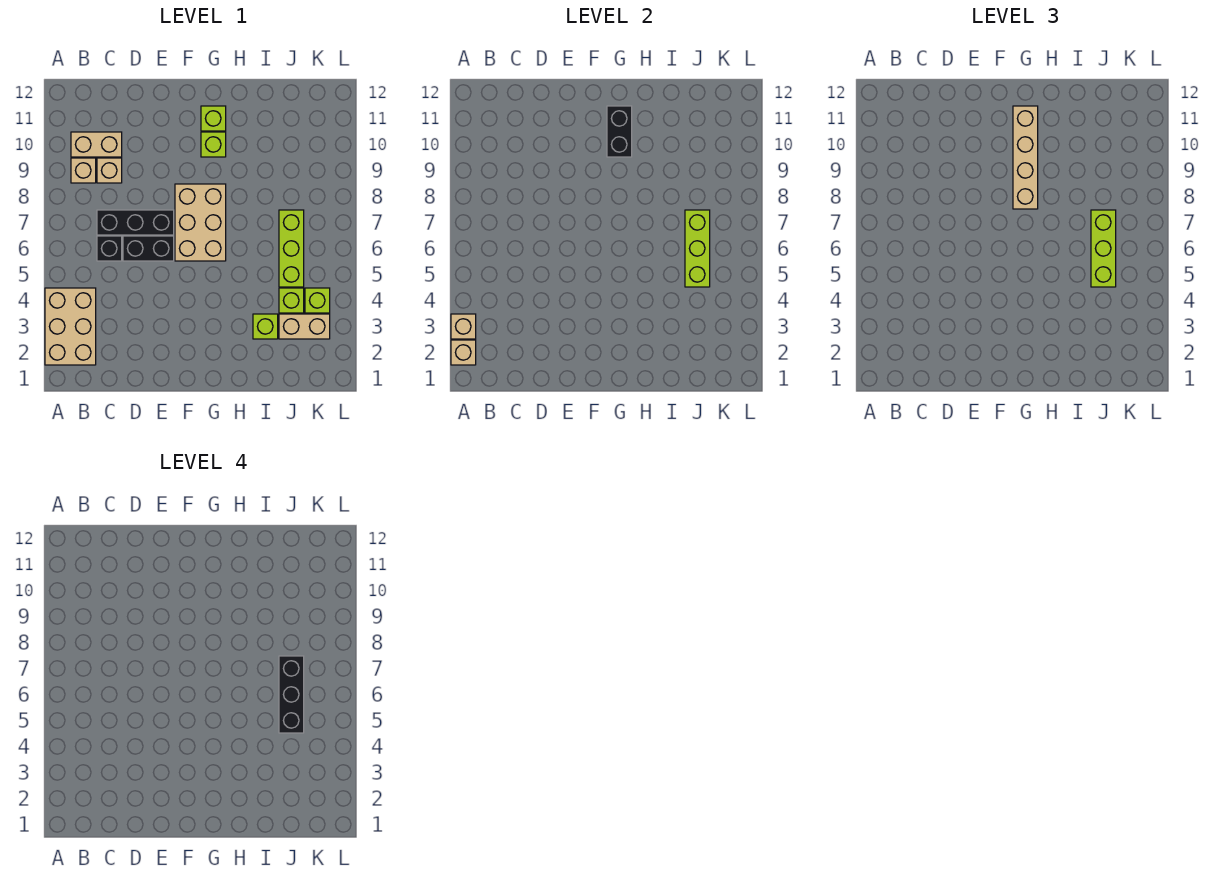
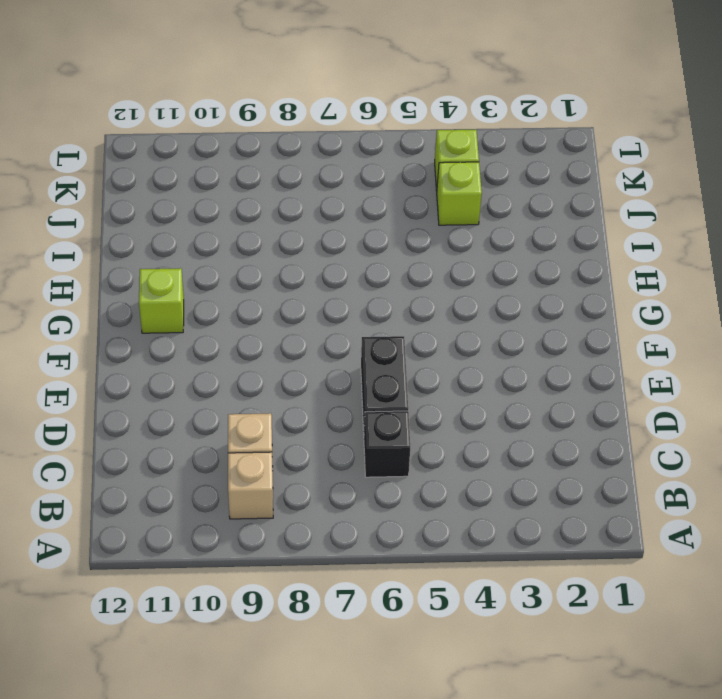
none -> tan 2x3 brick [45,288,96,365]
none -> tan 1x2 brick [71,132,122,157]
none -> black 1x3 brick [97,210,174,235]

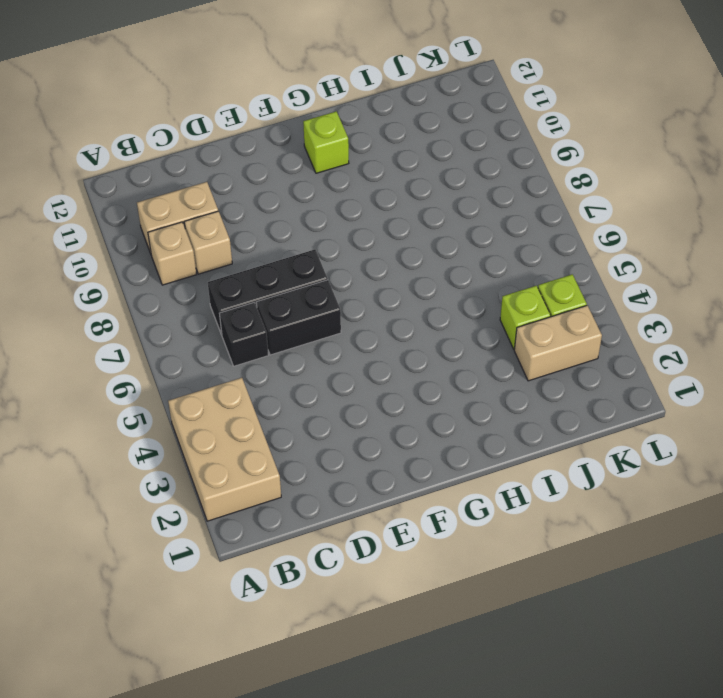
none -> tan 2x3 brick [175,184,226,261]
none -> lime 1x1 brick [201,132,226,157]
none -> lime 1x1 brick [253,314,278,339]

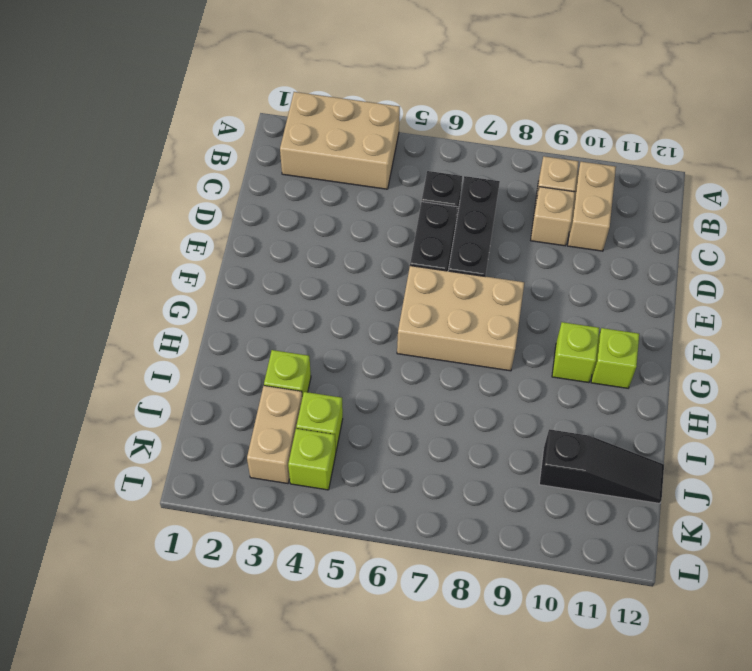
black 1x3 slope [539,429,664,503] -> none
none -> lime 1x3 brick [279,210,304,287]
none -> tan 1x1 brick [451,340,476,365]
none -> tan 1x1 brick [451,314,476,339]

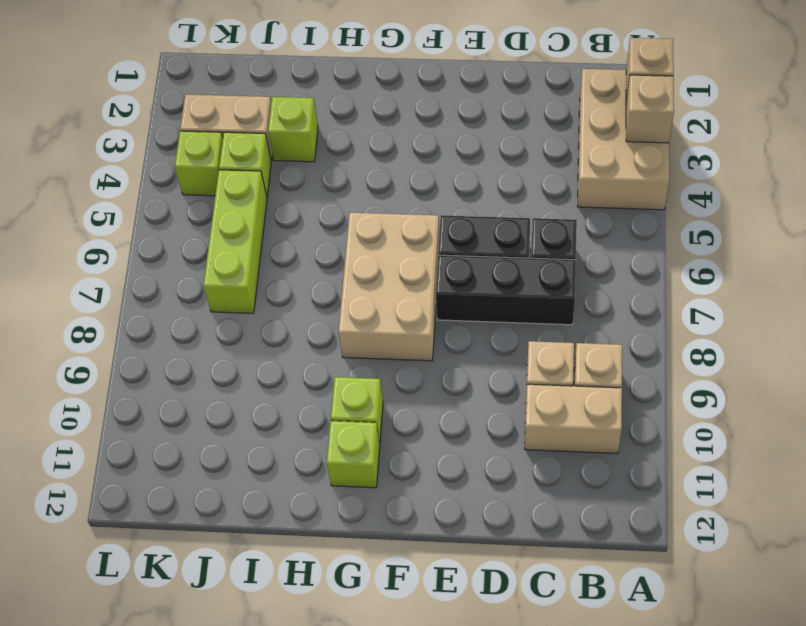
none -> black 1x2 brick [607,106,632,157]
none -> lime 1x3 brick [685,210,710,287]
none -> tan 1x4 brick [1013,106,1038,209]

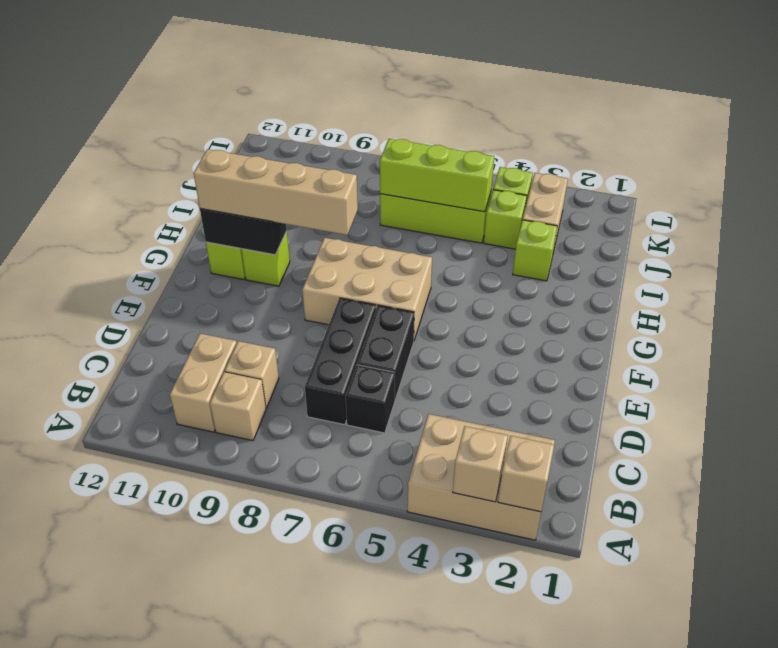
none -> lime 1x3 brick [1091,210,1116,287]
none -> black 1x3 brick [279,656,304,733]

